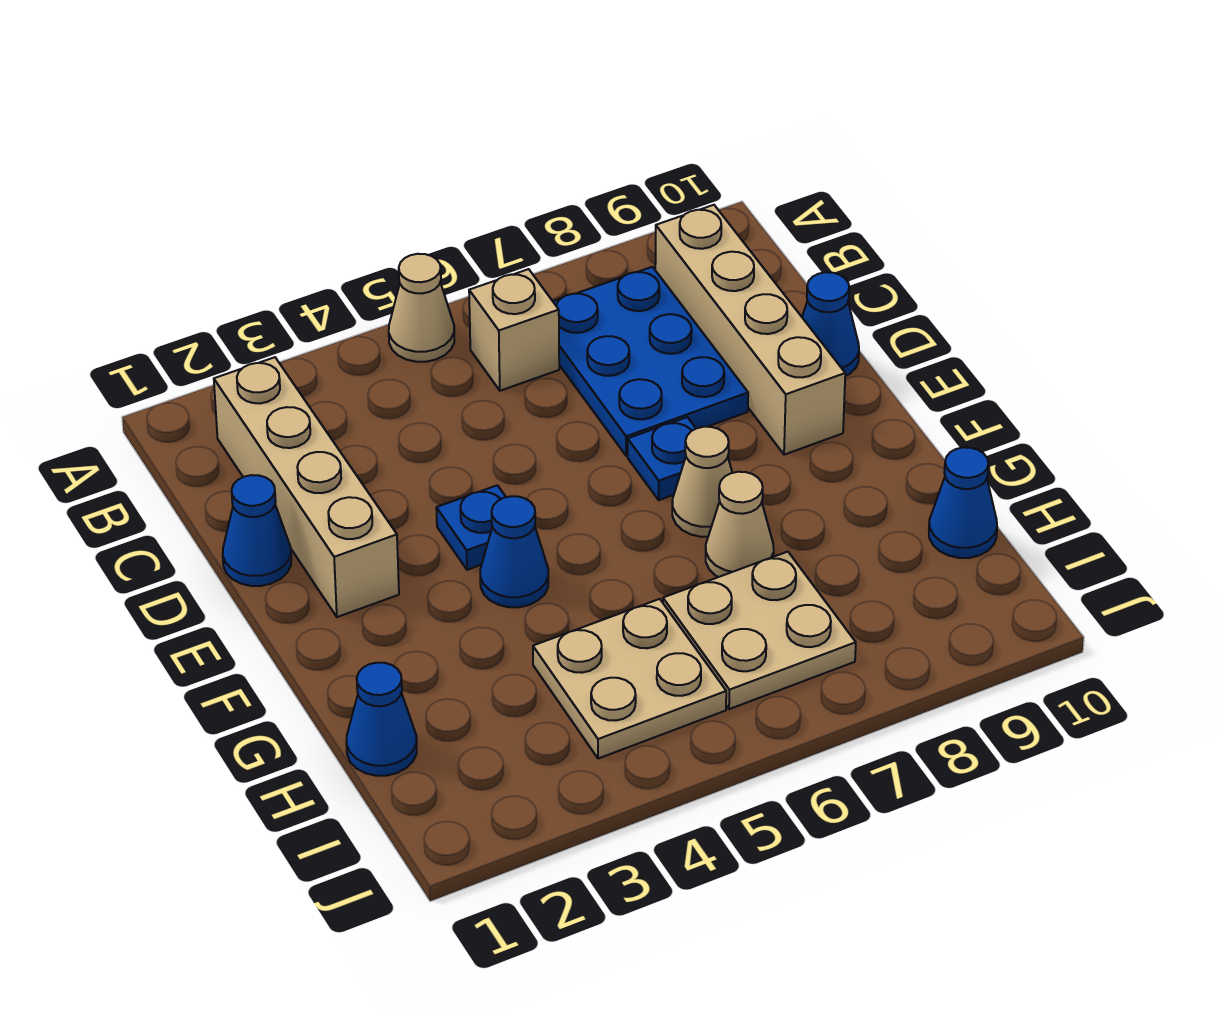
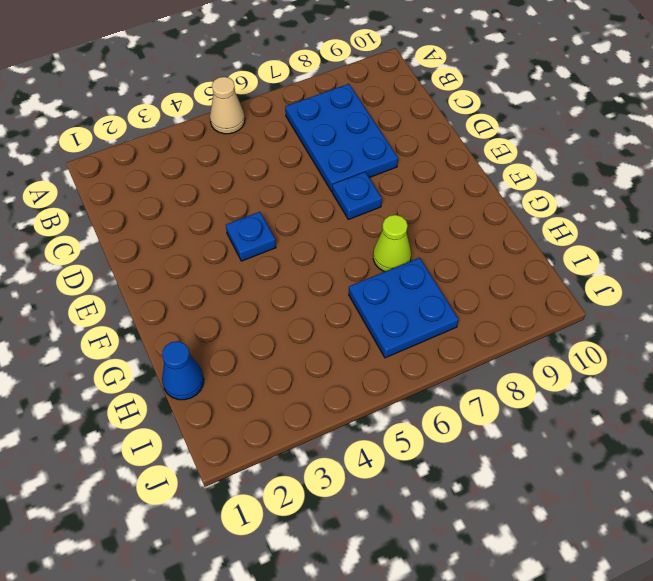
lime 1x1 cone [373,215,411,272] -> tan 1x1 cone [706,472,774,577]
blue 2x2 plate [349,258,459,358] -> tan 2x2 plate [663,552,856,709]
none -> tan 1x4 brick [214,357,399,617]
none -> tan 1x1 brick [469,269,559,391]
none -> tan 1x4 brick [655,205,845,455]

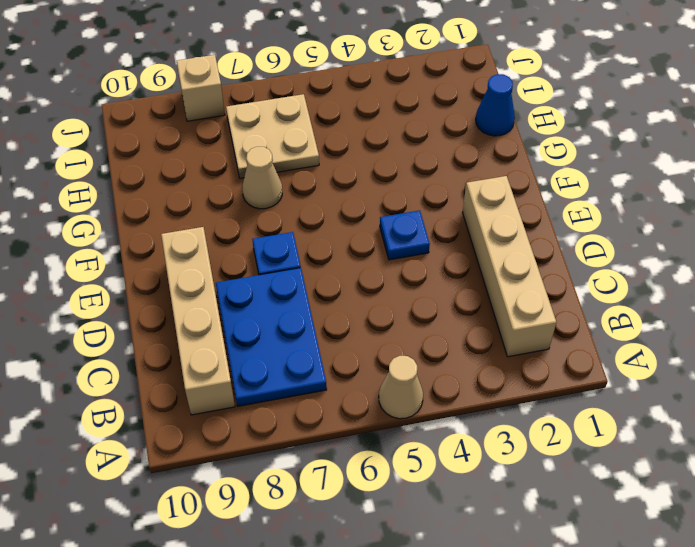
tan 1x1 brick [177,55,225,121] -> tan 1x1 brick moved to [469,269,559,391]
none -> blue 1x1 cone [223,475,291,586]
none -> blue 1x1 cone [802,272,859,376]
none -> blue 1x1 cone [480,496,548,607]

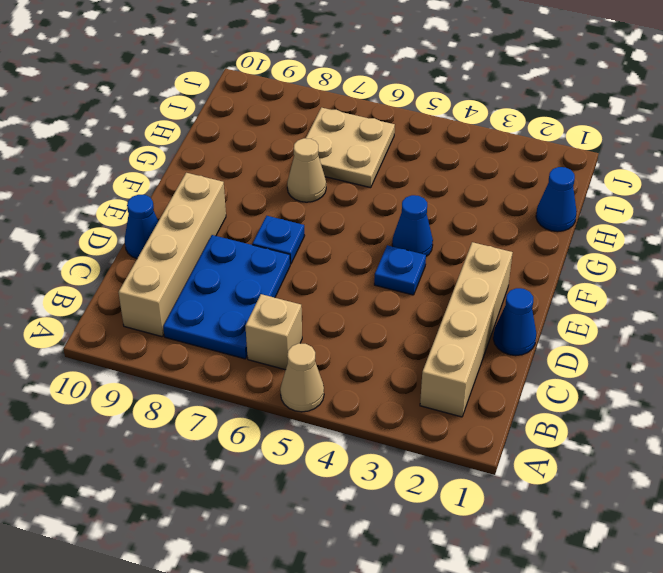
none -> tan 1x1 cone [672,427,732,537]
none -> tan 2x2 plate [533,599,726,759]
none -> blue 1x1 cone [929,447,997,558]

